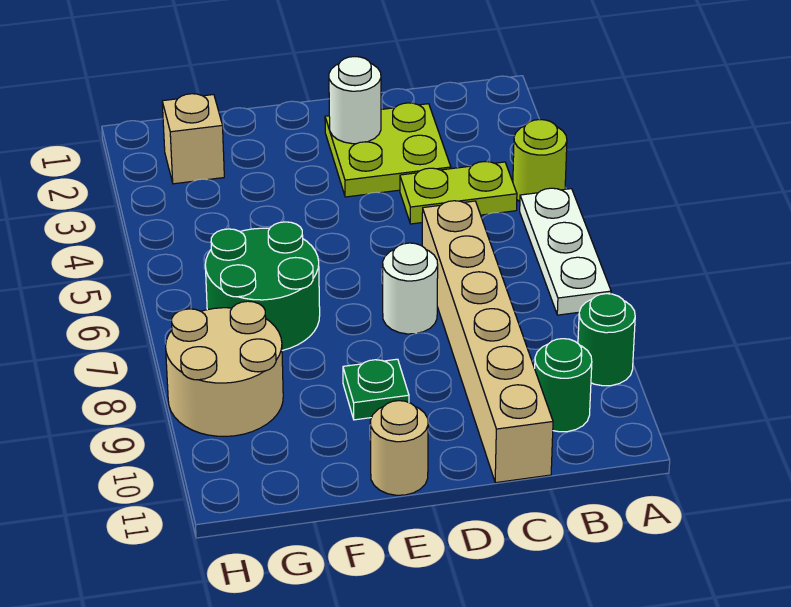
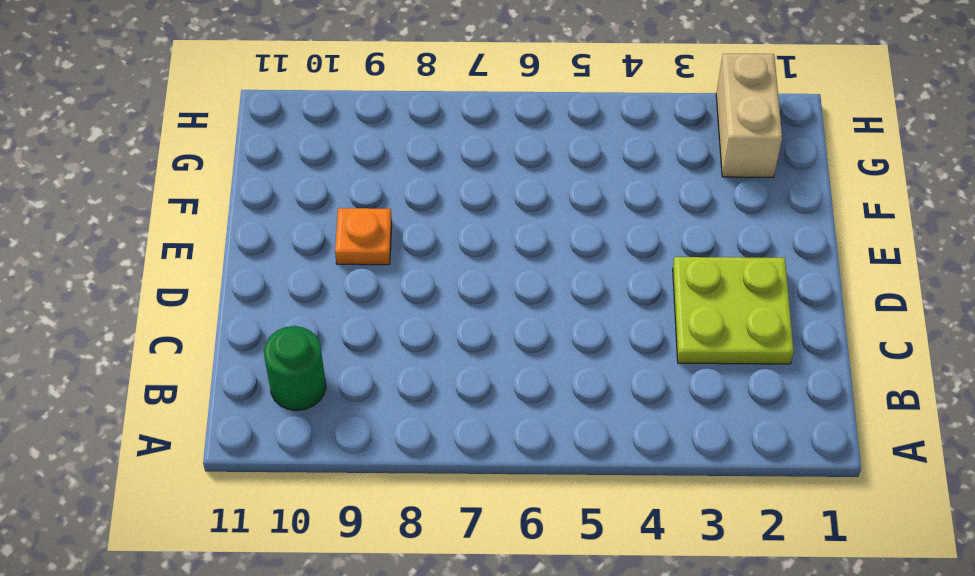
orange 1x1 plate [335,208,392,265] -> green 1x1 plate [343,359,409,420]
tan 1x2 brick [716,54,782,177] -> tan 1x1 brick [162,94,224,184]
none -> lime 1x1 round brick [513,119,567,202]
none -> white 1x3 plate [520,188,611,315]
none -> green 1x1 round brick [578,294,635,386]

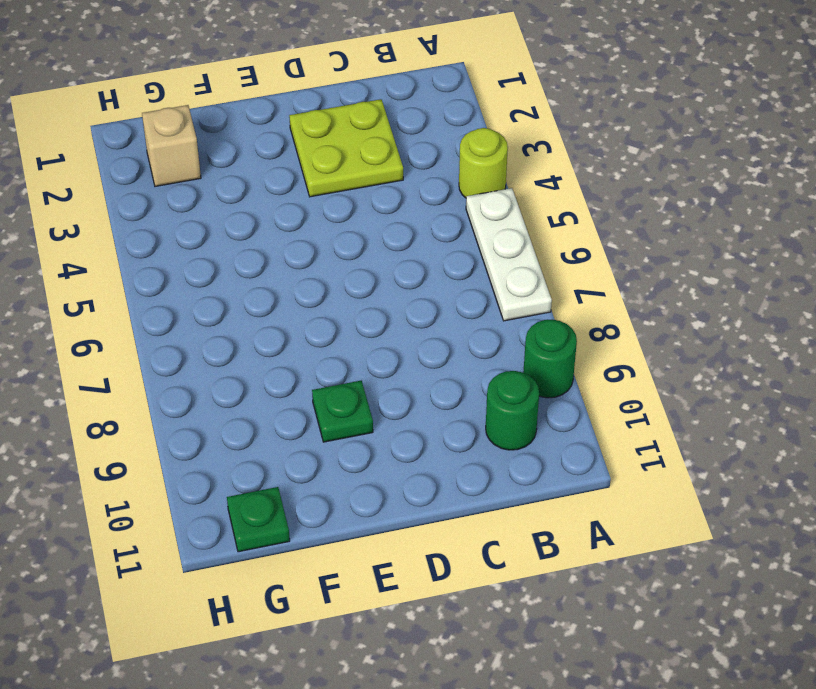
green 1x1 plate [227,487,290,552] -> none
none -> lime 1x2 plate [400,162,517,224]
none -> tan 1x6 brick [422,201,553,483]
none -> white 1x1 round brick [383,243,438,334]

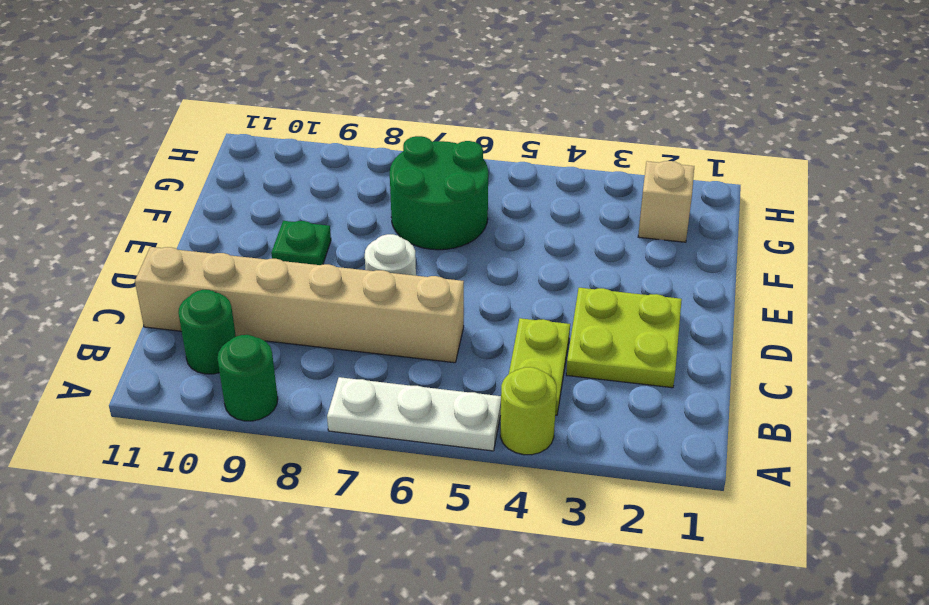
none -> tan 1x1 round brick [370,401,428,495]
none -> tan 2x2 round brick [166,301,283,436]
none -> white 1x1 round brick [329,57,381,144]

